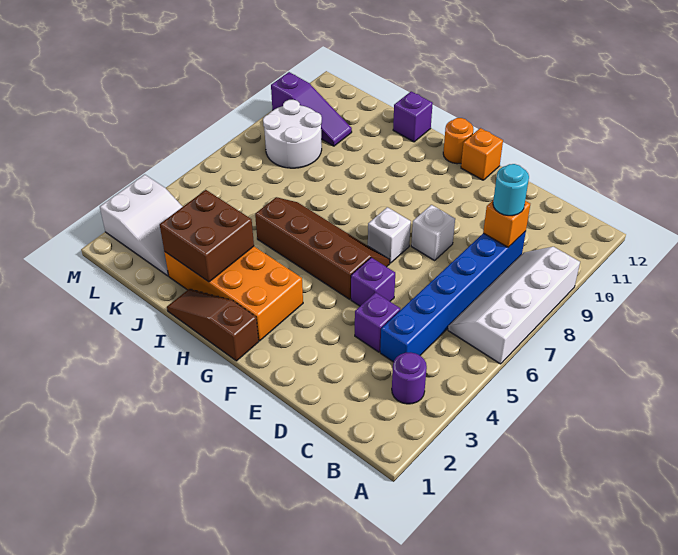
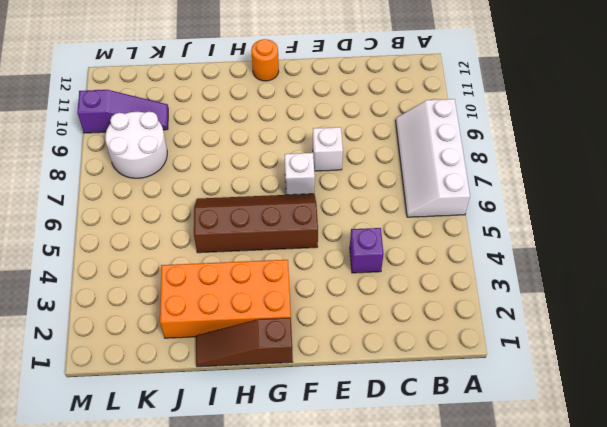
none -> purple 1x1 round brick [392,353,427,404]
none -> blue 1x6 brick [380,231,526,362]
none -> purple 1x1 brick [351,258,395,306]

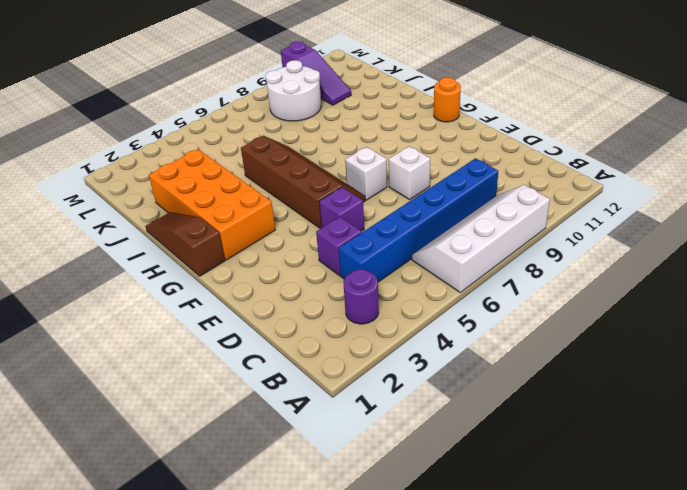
none -> orange 1x1 brick [461,128,503,180]
none -> purple 1x1 brick [393,91,433,142]
none -> white 2x3 slope [100,175,183,276]

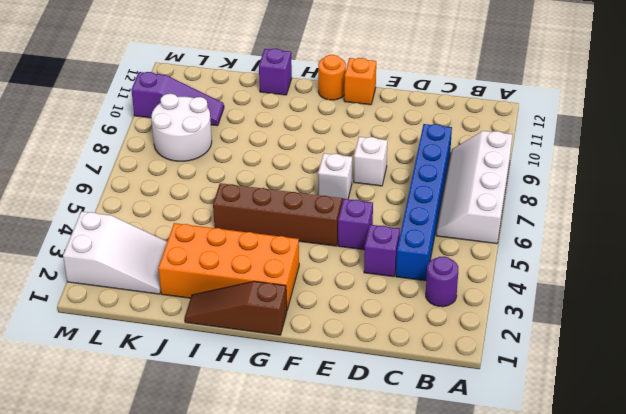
none -> orange 1x1 brick [483,201,530,247]
none -> brown 2x2 brick [160,190,254,282]
none -> cyan 1x1 round brick [493,164,529,216]

